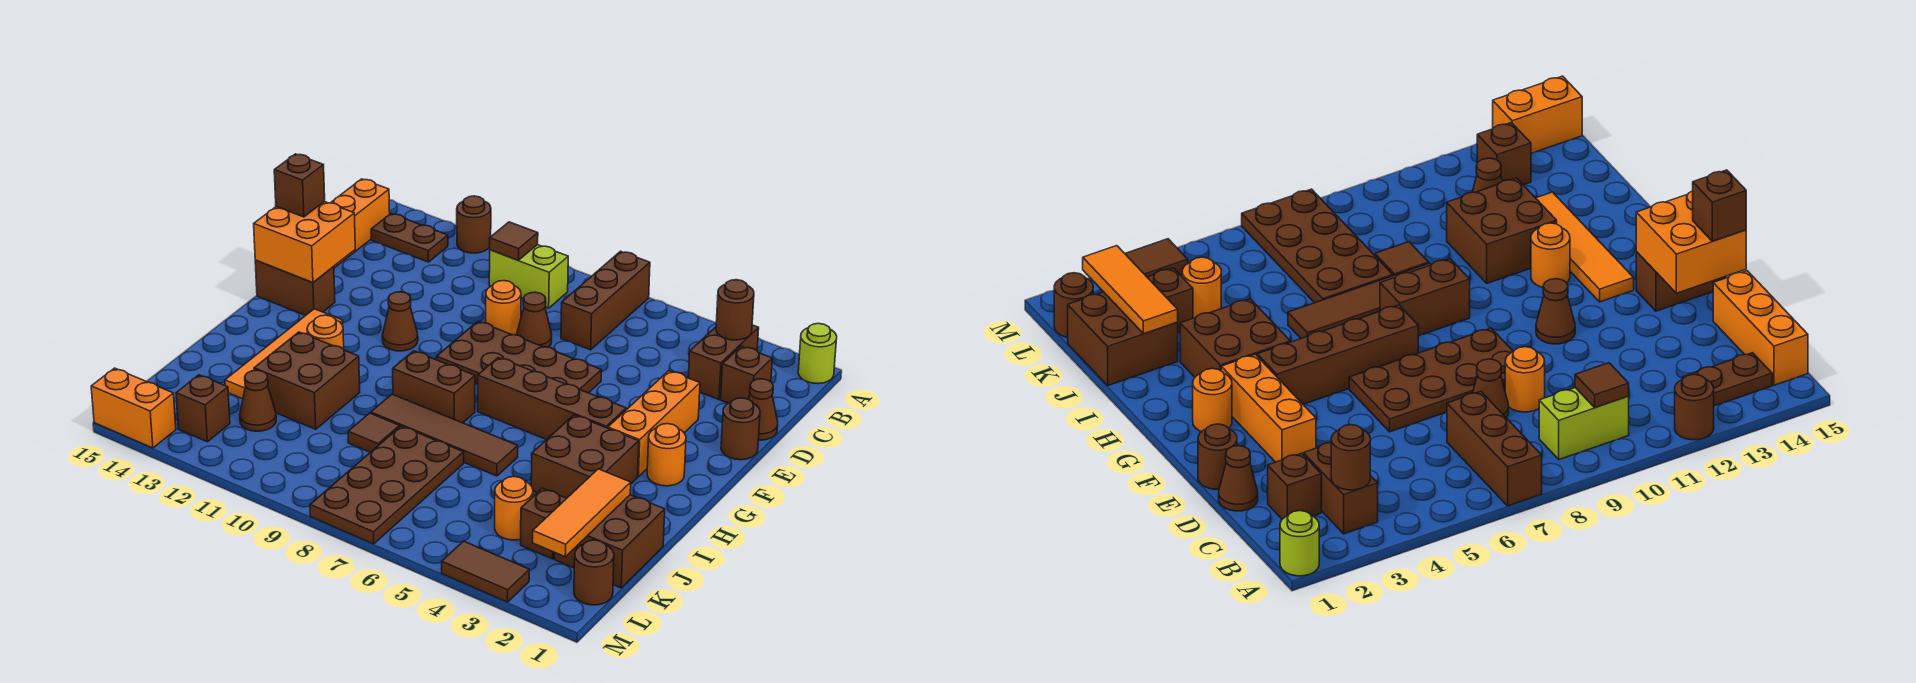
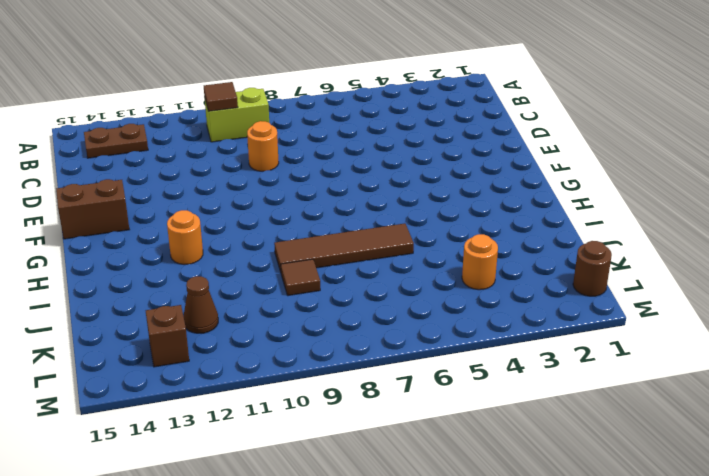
none -> lime 1x1 round brick [798,324,837,384]
none -> brown 1x3 brick [561,251,650,350]
none -> brown 1x1 round brick [457,196,491,253]
none -> brown 1x2 brick [688,325,759,400]

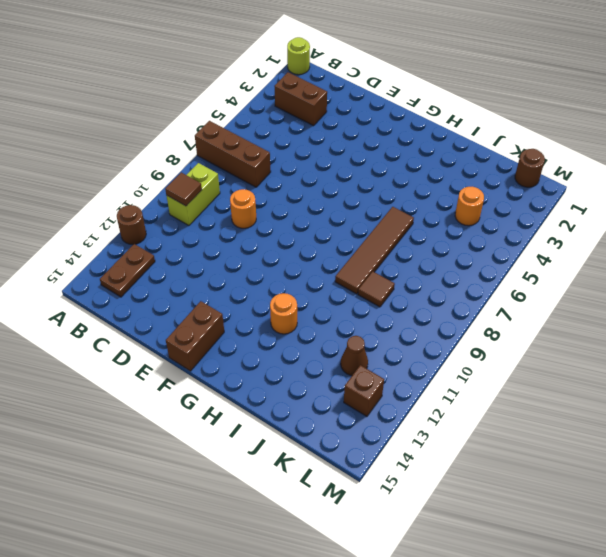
none -> orange 1x3 brick [331,179,390,268]
none -> brown 1x1 brick [721,346,772,403]
none -> brown 1x1 cone [749,379,778,440]
none -> brown 1x1 cone [517,292,552,347]

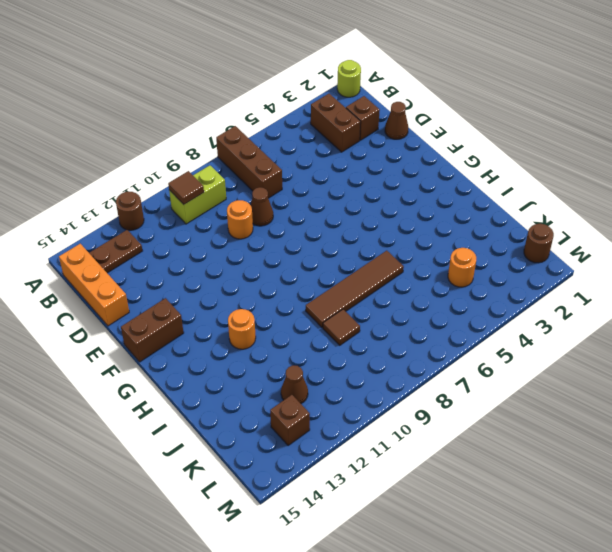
none -> brown 1x1 round brick [721,398,760,460]
none -> orange 1x3 brick [608,371,700,477]
none -> brown 2x4 plate [437,321,602,393]
none -> brown 1x1 cone [382,292,418,351]

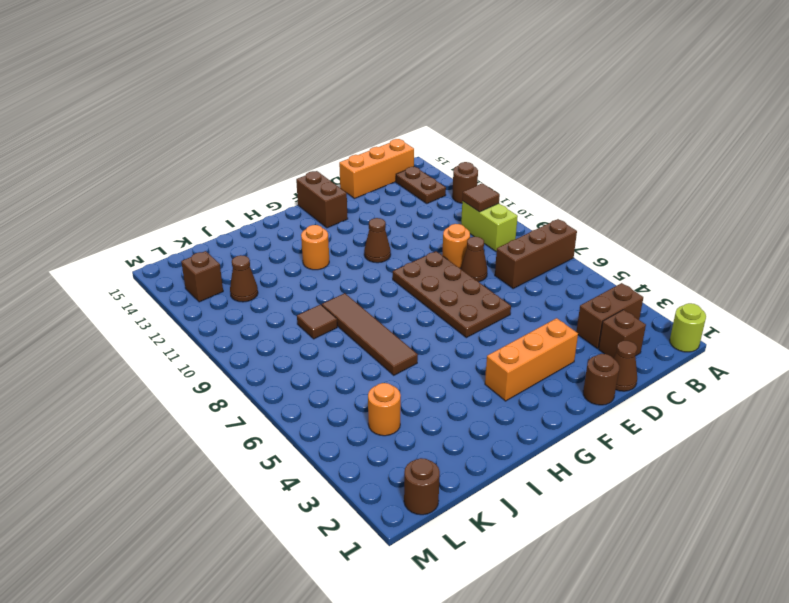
none -> orange 1x1 round brick [647,424,686,486]
none -> brown 1x4 brick [478,357,626,440]
none -> orange 1x4 tile [225,309,343,399]
none -> brown 2x2 brick [531,415,639,498]

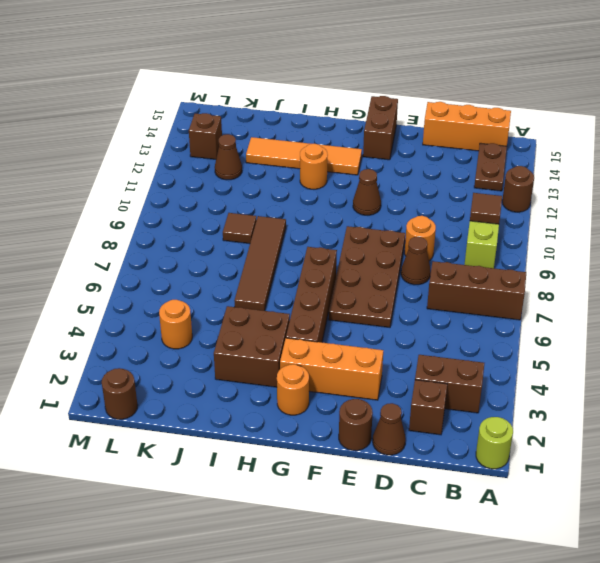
none -> brown 1x2 brick [393,351,475,423]
none -> brown 2x2 brick [254,332,360,429]
none -> brown 2x2 brick [554,495,665,588]
none -> brown 2x4 plate [310,426,464,544]

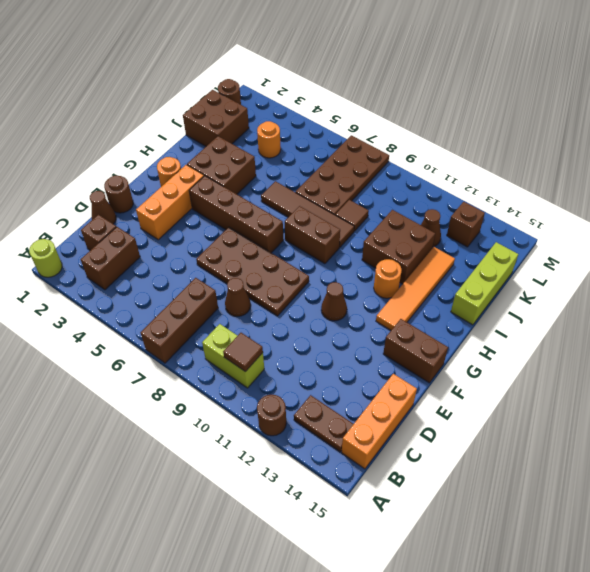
lime 1x3 brick [451,242,518,325] -> none
none -> orange 1x1 round brick [486,281,521,335]
none -> brown 1x1 brick [521,488,567,559]
none -> brown 1x2 tile [442,541,529,602]
none -> orange 1x2 brick [91,368,176,448]

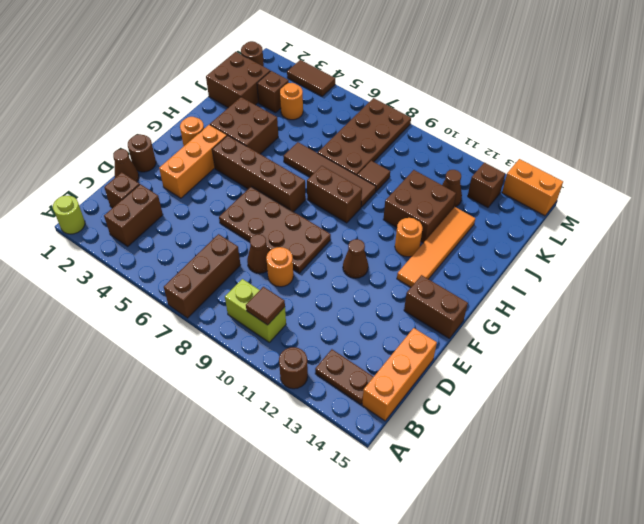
none -> brown 1x1 round brick [716,280,754,340]
none -> orange 2x2 brick [254,202,355,283]
none -> orange 1x3 tile [533,469,631,557]
none -> brown 1x1 brick [274,154,325,217]

